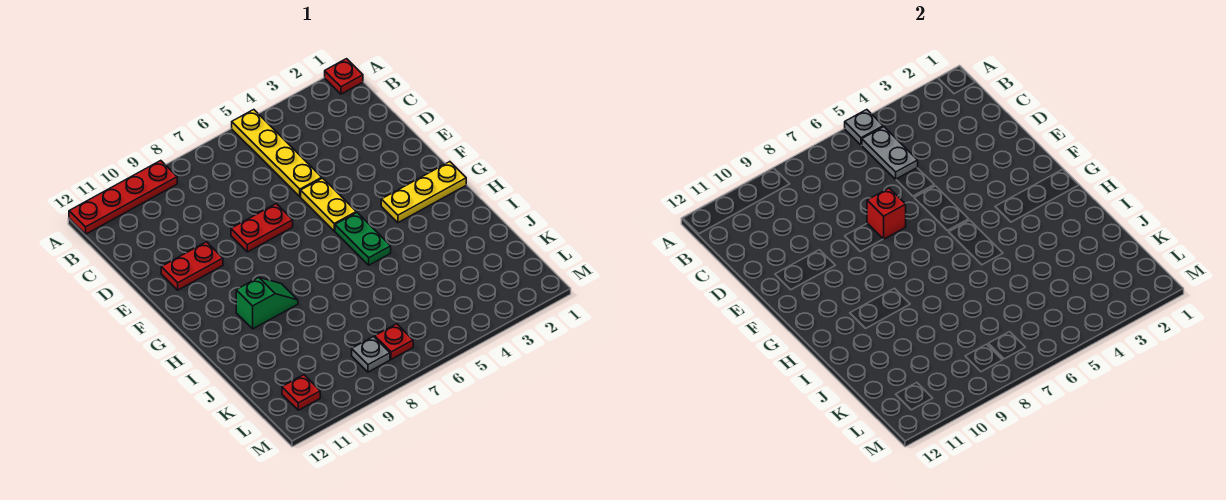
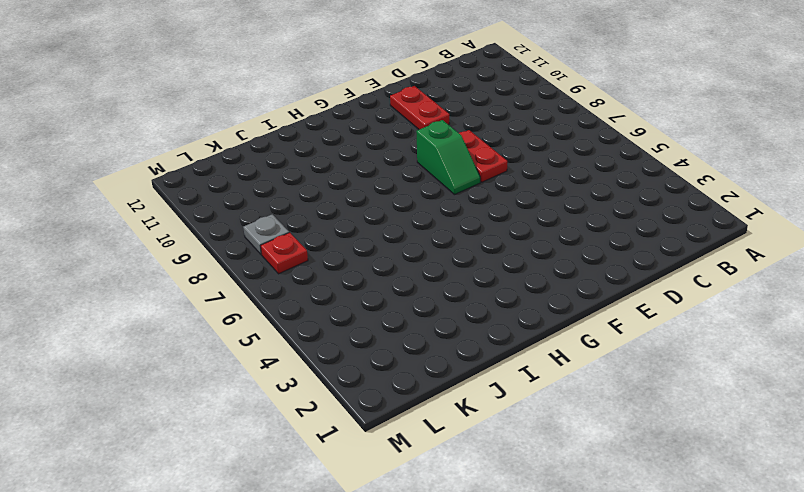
green 1x2 slope [416,120,480,195] -> green 1x2 slope moved to [236,277,298,329]
none -> red 1x1 plate [325,59,363,94]
none -> yellow 1x4 plate [232,110,322,196]
none -> red 1x4 plate [69,161,177,234]

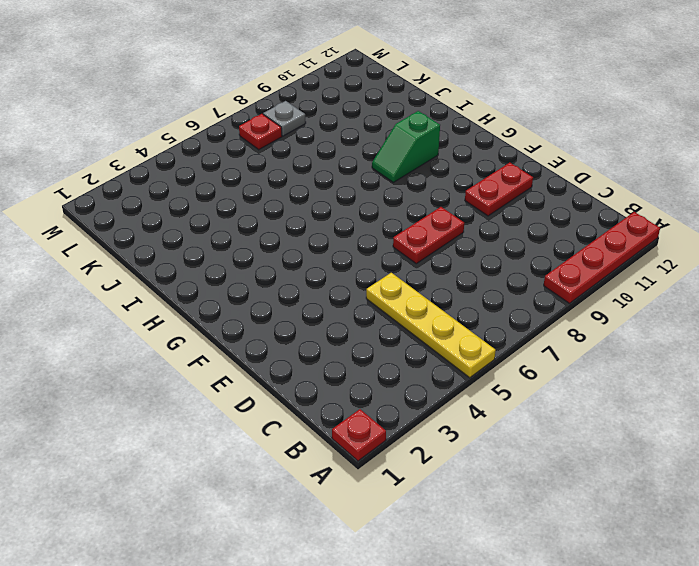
none -> yellow 1x2 plate [301,178,356,231]
none -> yellow 1x3 plate [381,162,466,223]
none -> green 1x2 plate [335,213,391,265]

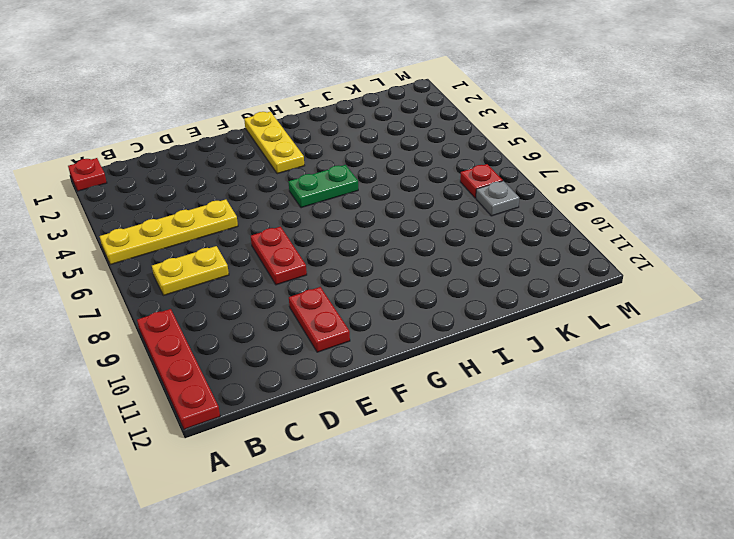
yellow 1x2 plate [152,246,229,296] -> yellow 1x2 plate moved to [301,178,356,231]
none -> green 1x2 slope [236,277,298,329]
none -> red 1x1 plate [282,375,320,410]
none -> grey 1x1 plate [845,110,883,145]

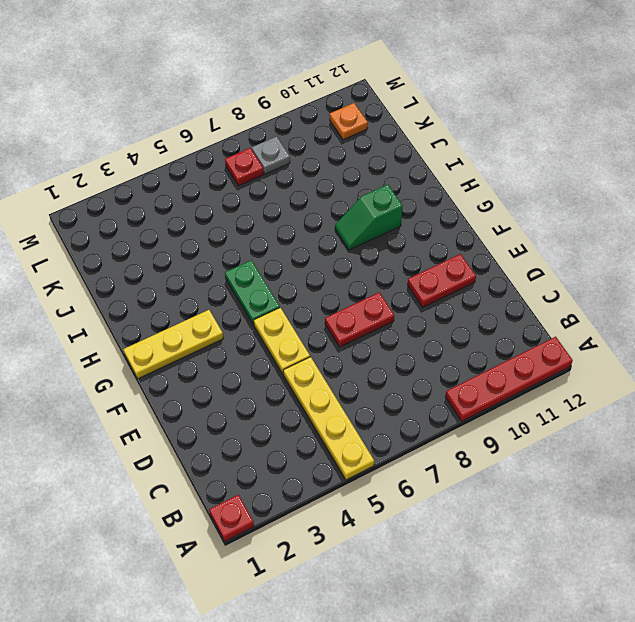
orange 1x1 plate [330,103,368,140] -> red 1x1 plate [282,375,320,410]
none -> grey 1x1 plate [845,110,883,145]
none -> grey 1x2 plate [862,127,918,179]
none -> red 1x1 brick [867,188,906,239]

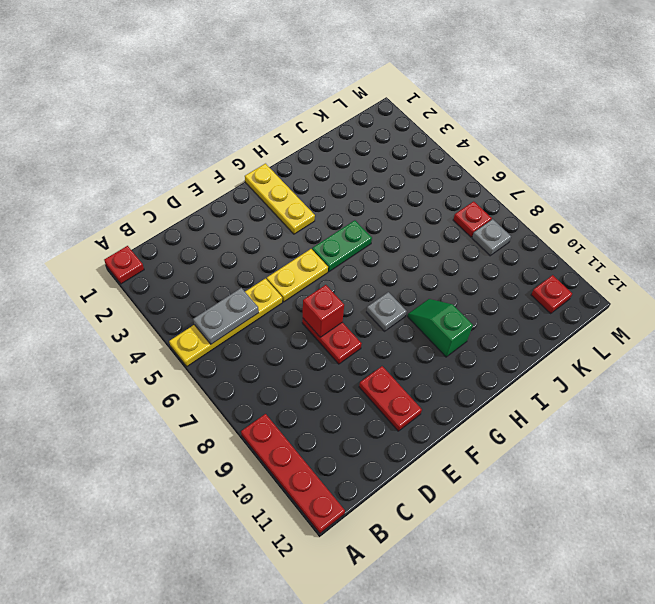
grey 1x1 plate [367,292,407,331] -> grey 1x1 plate moved to [845,110,883,145]

